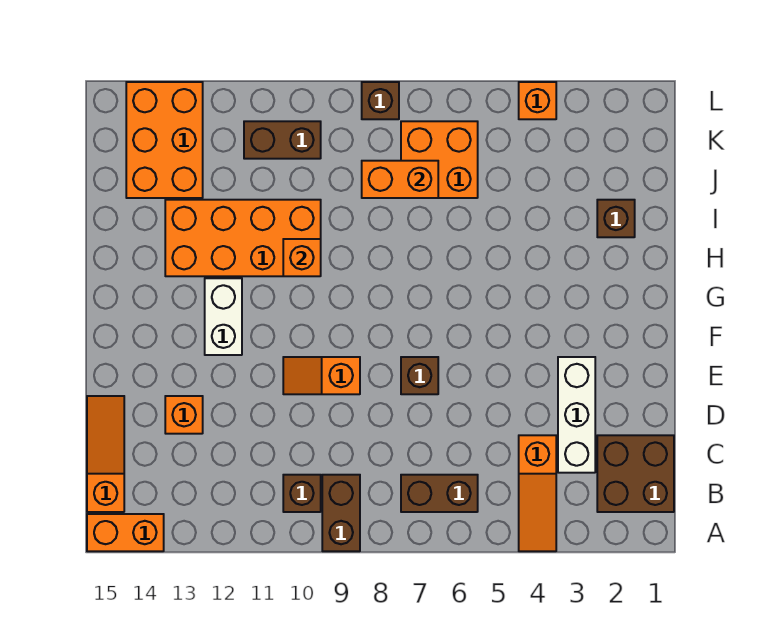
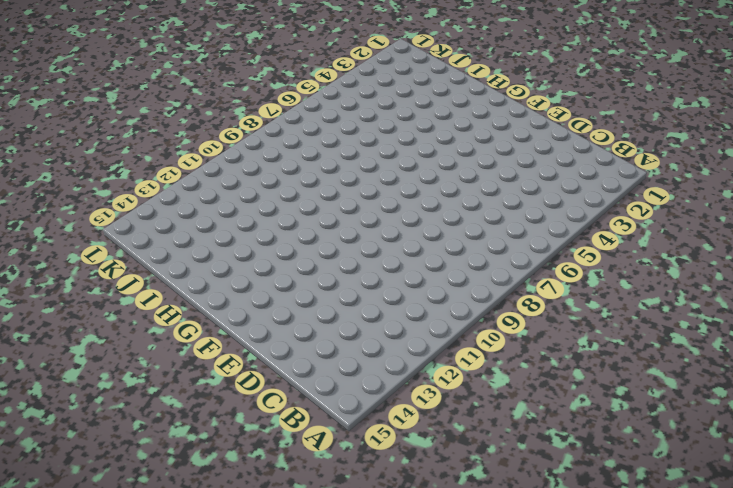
none -> orange 1x3 slope [519,435,556,551]
none -> brown 1x2 brick [322,475,360,551]
none -> orange 1x2 brick [87,514,164,551]

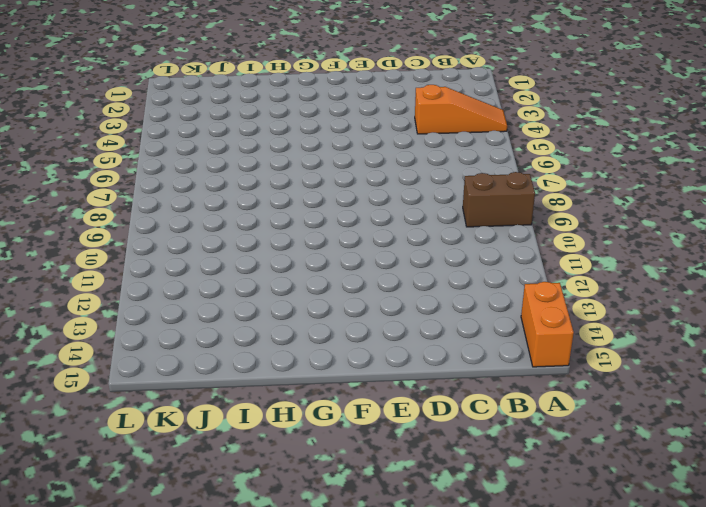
none -> brown 2x2 brick [597,435,674,512]
none -> brown 1x2 brick [401,475,478,512]
none -> brown 1x1 brick [283,475,321,512]

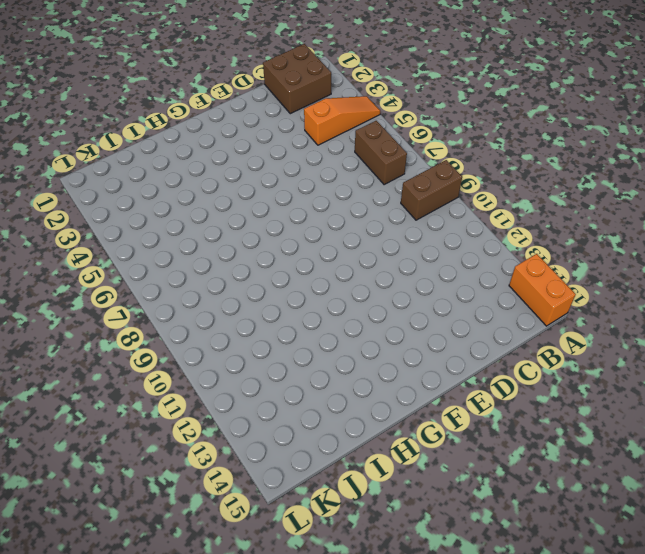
none -> brown 1x1 brick [283,475,321,512]
none -> orange 1x3 slope [87,396,124,512]
none -> white 1x3 brick [558,357,595,473]

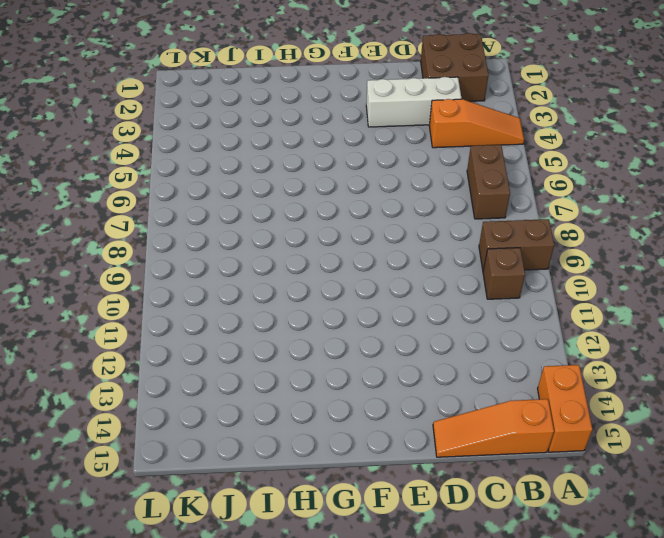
none -> orange 1x1 brick [165,396,203,434]
none -> brown 1x1 brick [401,357,438,394]
none -> orange 1x2 slope [283,357,360,394]

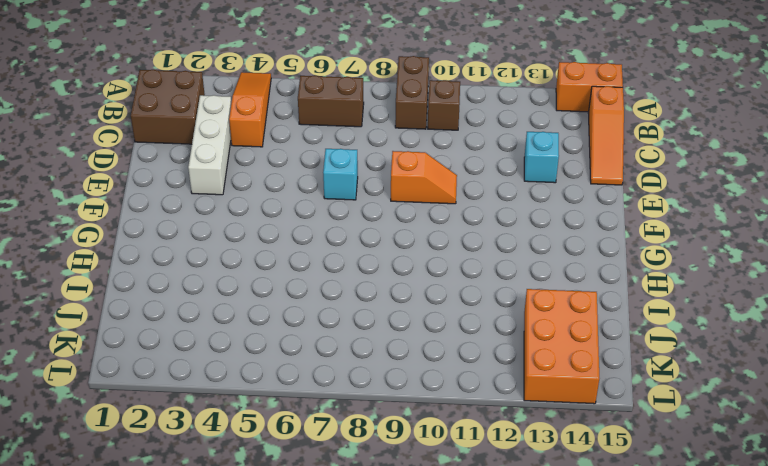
cyan 1x1 brick [524,132,559,183] -> orange 1x1 brick [165,396,203,434]
cyan 1x1 brick [323,149,358,200] -> brown 1x1 brick [401,357,438,394]
none -> white 1x2 brick [205,278,242,355]
none -> orange 2x4 brick [165,200,321,276]
none -> brown 1x1 brick [597,200,635,237]

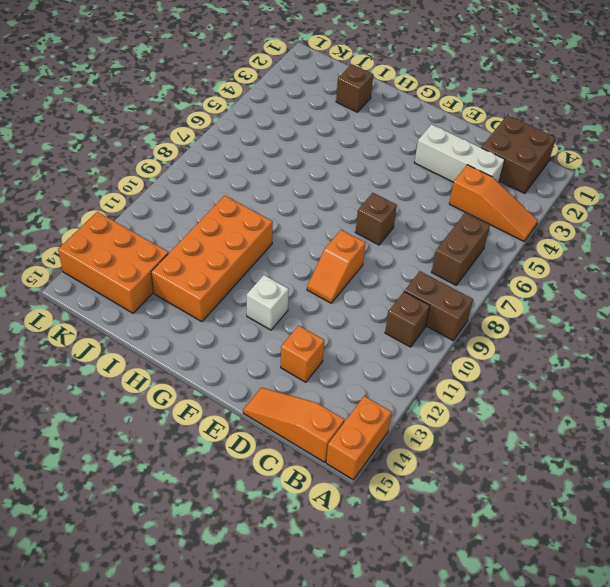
white 1x1 brick [247,275,289,330] -> white 1x2 brick [205,278,242,355]
none -> orange 2x2 brick [401,121,478,198]
none -> brown 1x2 brick [244,121,321,159]
none -> orange 1x1 brick [519,82,556,119]

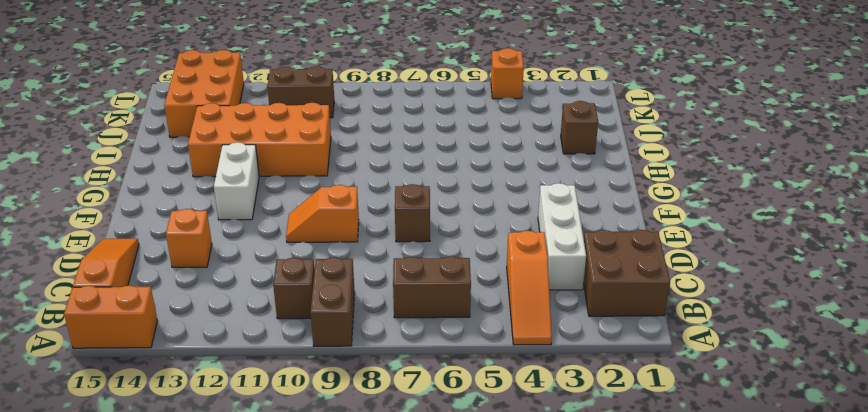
none -> orange 2x2 brick [401,121,478,198]
none -> brown 1x1 brick [362,82,399,119]
none -> orange 1x1 brick [283,239,321,276]

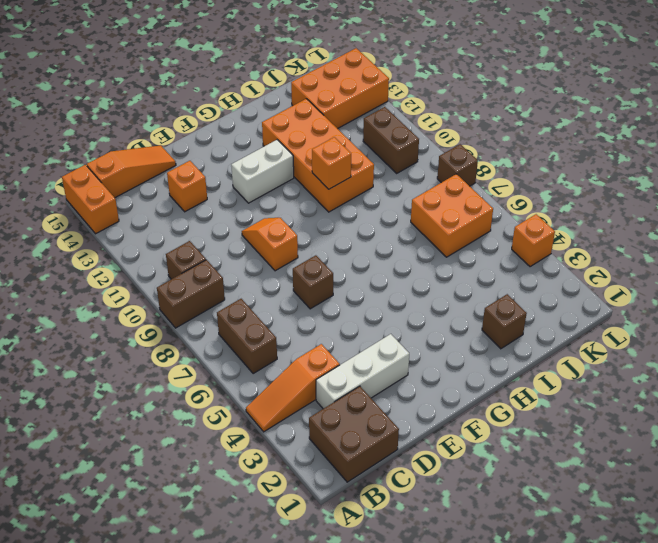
none -> orange 1x2 brick [362,161,438,198]

